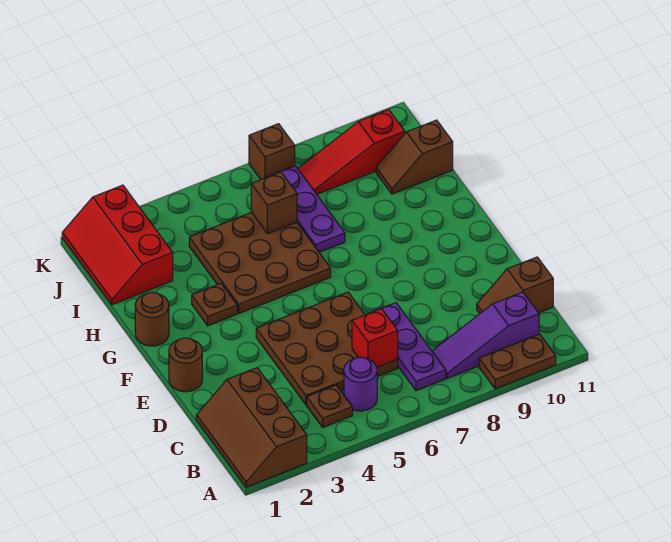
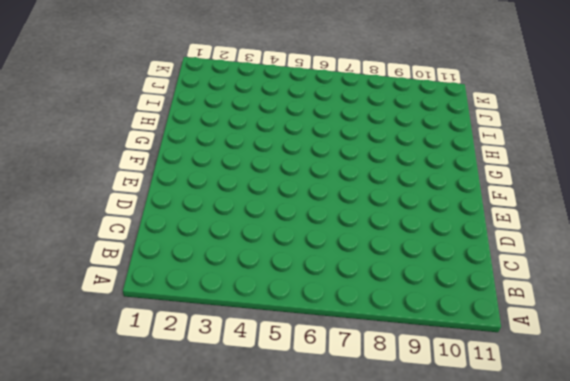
none -> brown 2x3 slope [196,368,307,487]
none -> brown 1x2 plate [479,334,556,389]
none -> brown 1x1 plate [307,385,352,427]

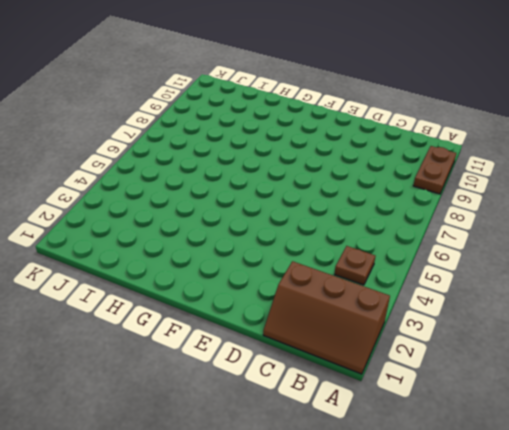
none -> purple 1x1 round brick [344,357,377,411]
none -> purple 1x3 plate [366,303,446,391]
none -> purple 1x3 slope [432,292,539,378]

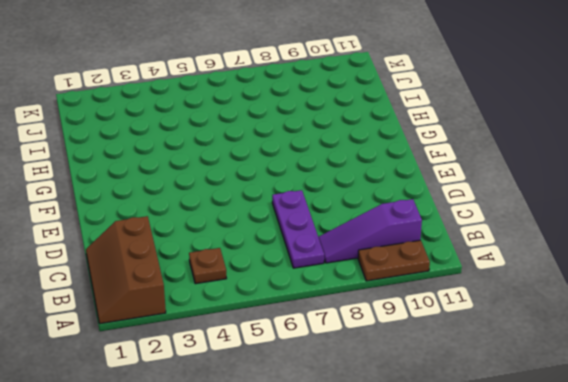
none -> purple 1x1 round brick [344,357,377,411]
none -> brown 3x3 plate [256,292,398,405]
none -> brown 1x2 slope [477,257,553,313]

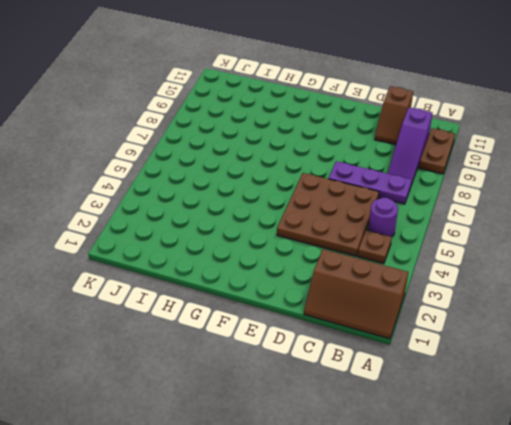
none -> brown 1x1 round brick [169,338,202,392]
none -> brown 1x1 round brick [135,292,169,346]
none -> brown 1x1 plate [192,284,237,326]

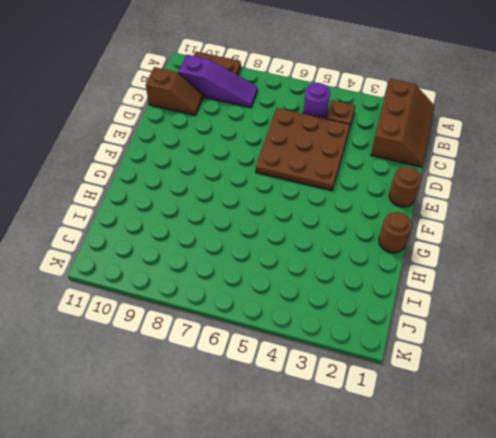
none -> purple 1x3 plate [366,303,446,391]
none -> brown 1x1 plate [192,284,237,326]
none -> brown 3x3 plate [189,212,331,313]

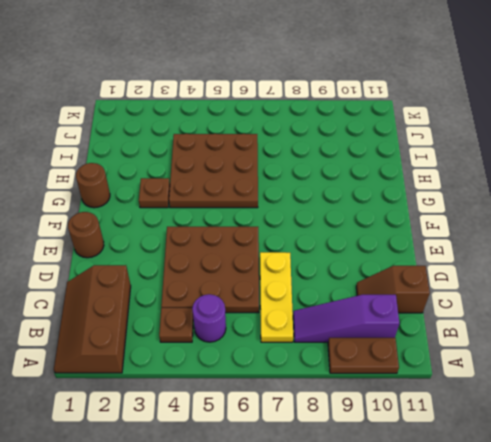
yellow 1x3 plate [260,252,293,342] -> purple 1x3 plate [366,303,446,391]
none -> purple 1x3 plate [266,166,345,252]
none -> red 2x3 slope [62,185,173,305]
none -> brown 1x2 slope [376,120,453,194]

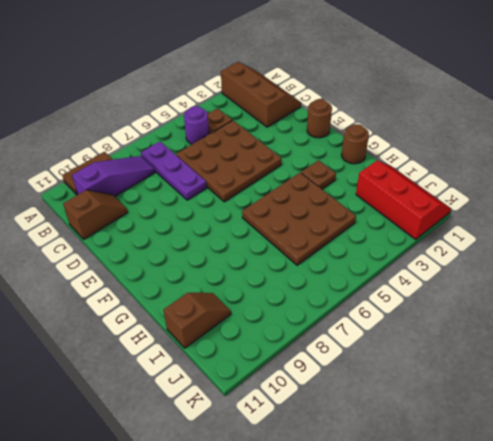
none -> purple 1x3 plate [266,166,345,252]
none -> red 1x3 slope [298,110,405,194]
none -> brown 1x1 brick [249,124,295,180]

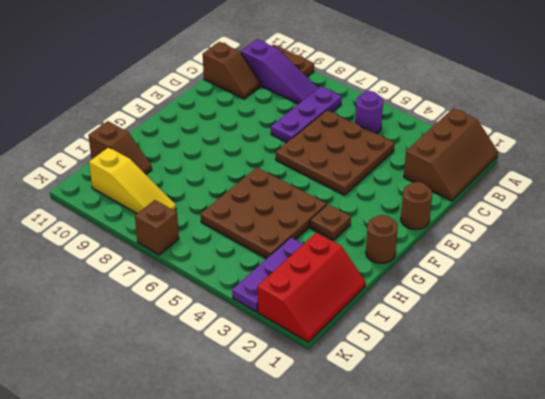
purple 1x3 plate [232,237,303,312] -> purple 1x3 plate moved to [266,166,345,252]
yellow 1x3 slope [89,147,176,214] -> red 1x3 slope [298,110,405,194]
none -> brown 1x1 plate [307,385,352,427]
none -> red 1x1 brick [352,309,398,367]
none -> brown 1x1 brick [251,172,297,234]

